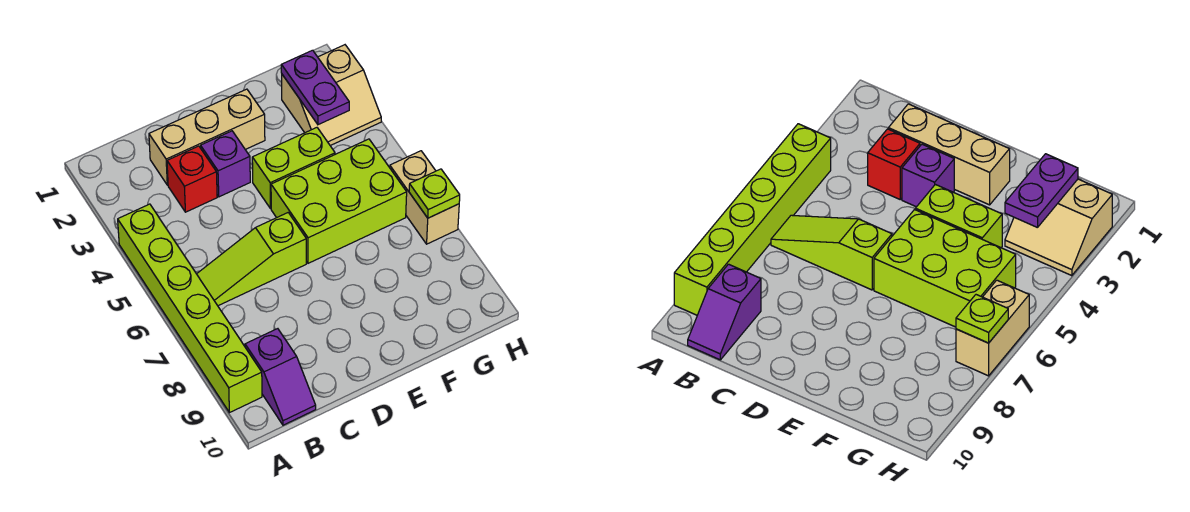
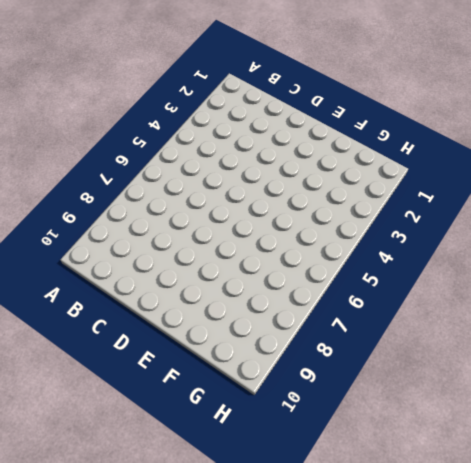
none -> lime 1x6 brick [118,204,262,413]
none -> lime 1x3 slope [197,213,306,306]
none -> purple 1x2 slope [245,329,316,425]

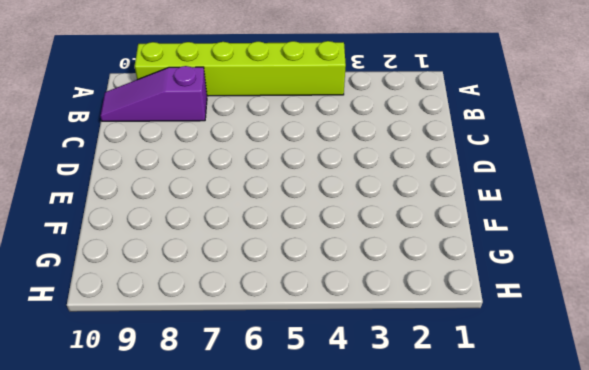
purple 1x3 slope [100,66,207,121] -> purple 1x2 slope [245,329,316,425]
none -> lime 1x3 slope [197,213,306,306]
none -> tan 1x3 brick [149,89,265,185]
none -> red 1x1 brick [167,146,217,212]

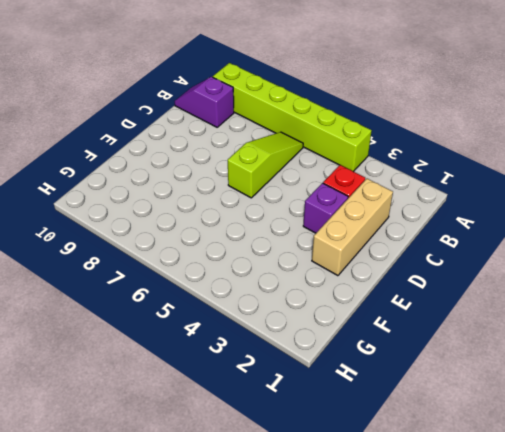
none -> lime 1x2 brick [252,128,335,209]
none -> lime 2x3 brick [271,139,407,263]
none -> tan 2x2 slope [282,45,381,146]

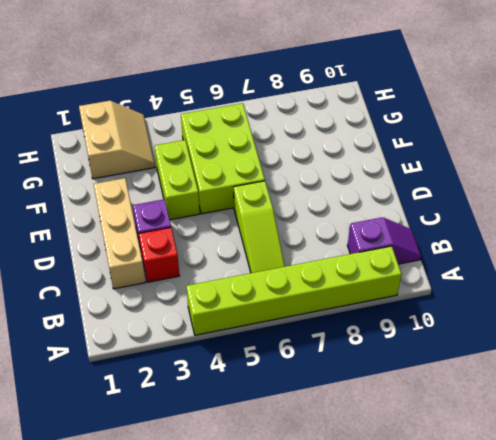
none -> tan 1x2 brick [390,151,459,244]
none -> purple 1x2 plate [281,50,349,125]
none -> lime 1x1 plate [409,169,460,218]

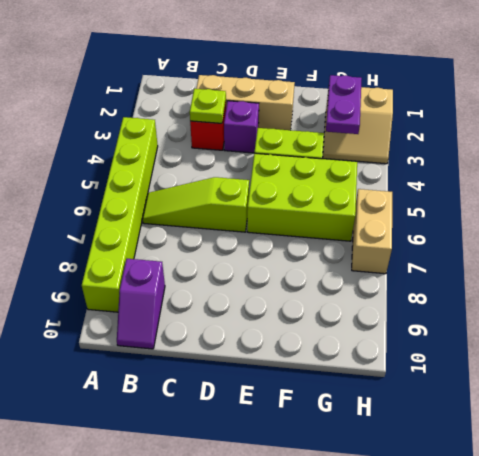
lime 1x1 plate [190,89,226,123] -> lime 1x1 plate moved to [409,169,460,218]

